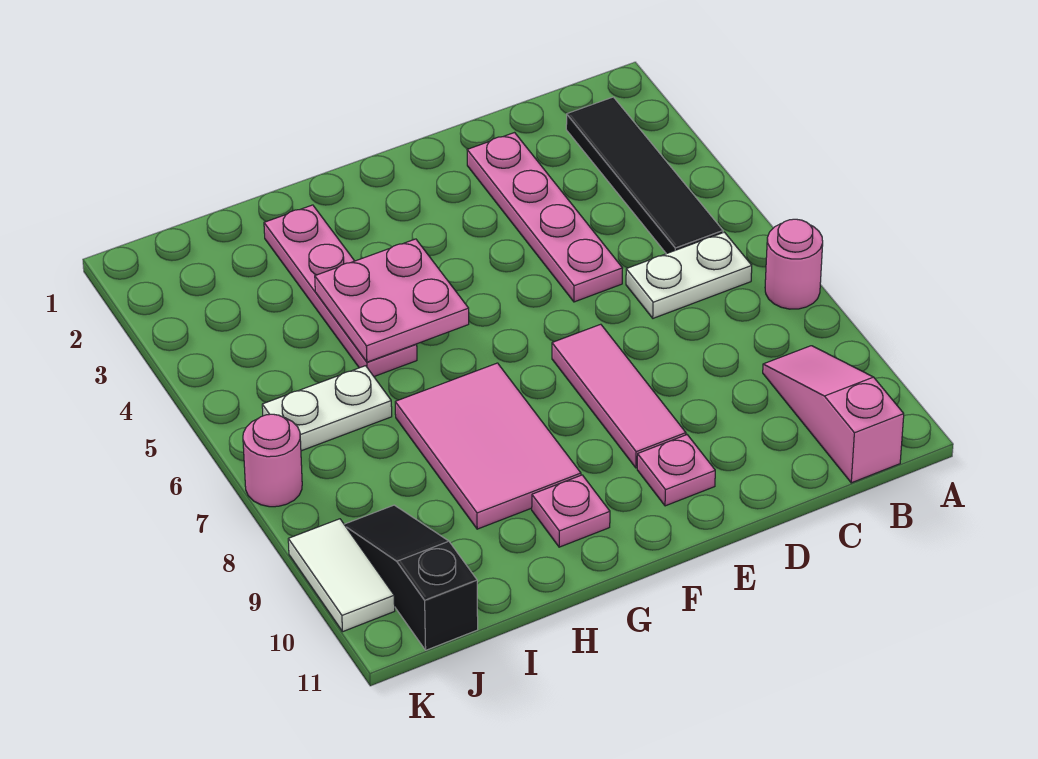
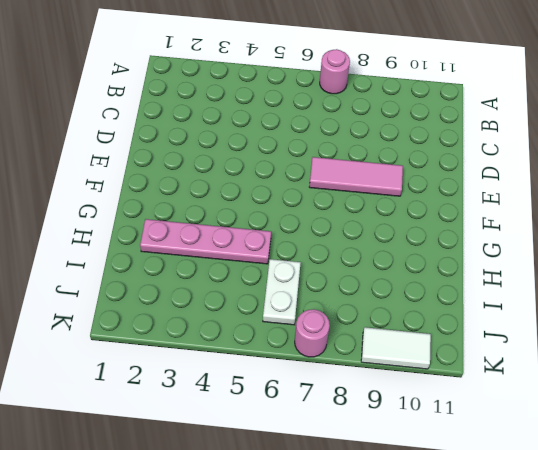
none -> black 1x4 tile [566,97,723,254]
none -> white 1x2 plate [626,232,752,318]
none -> pink 1x3 slope [763,346,904,483]

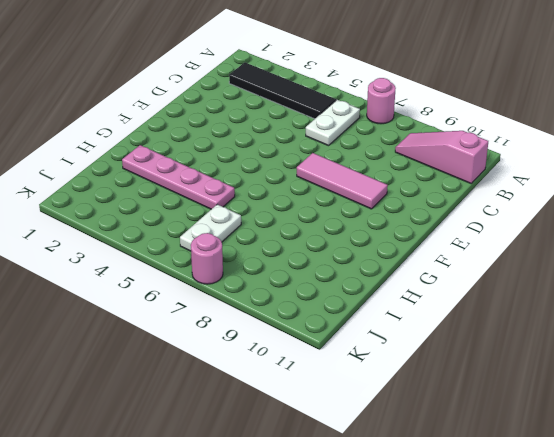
none -> pink 1x4 plate [467,133,622,302]
none -> pink 1x1 plate [637,435,715,506]
none -> pink 2x3 tile [395,363,581,529]

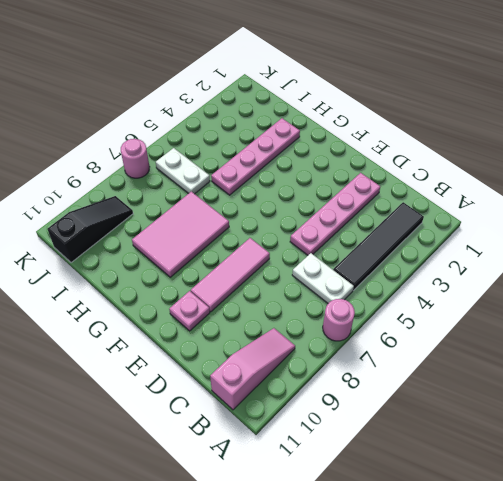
none -> pink 1x1 plate [532,475,610,547]
none -> white 1x2 tile [288,519,395,632]
none -> pink 2x2 plate [315,239,469,362]

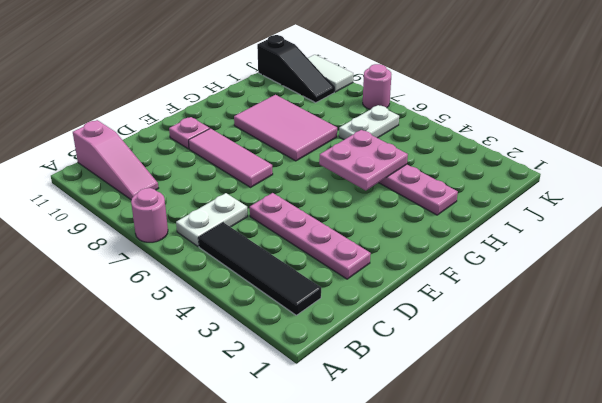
none -> pink 1x1 plate [532,475,610,547]

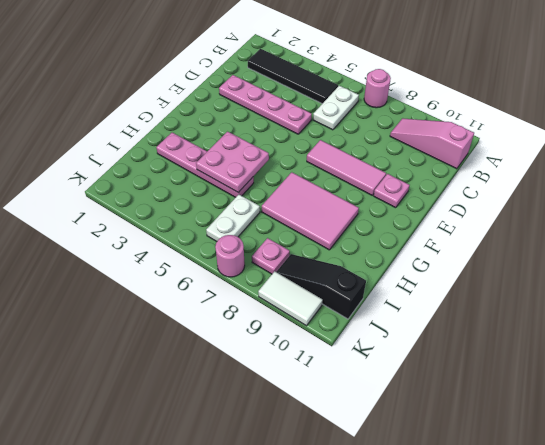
pink 1x1 plate [252,238,290,274] -> pink 1x1 plate moved to [532,475,610,547]

